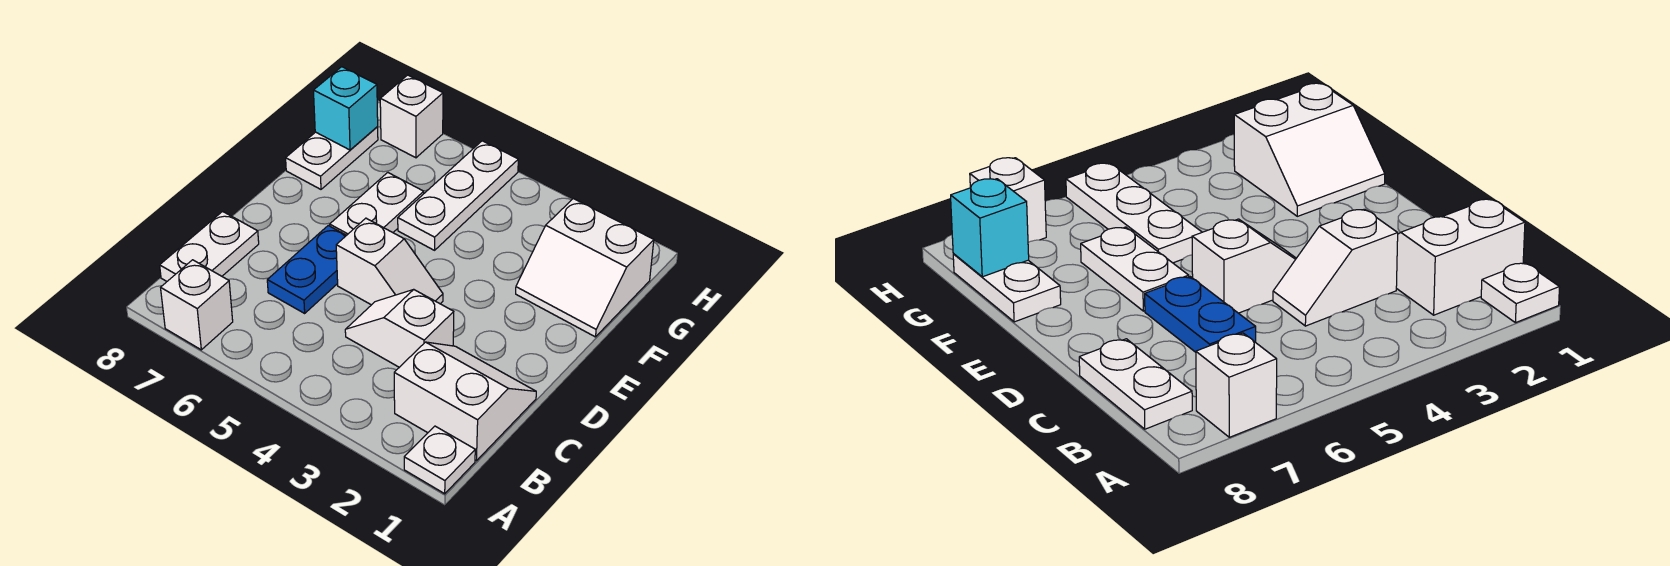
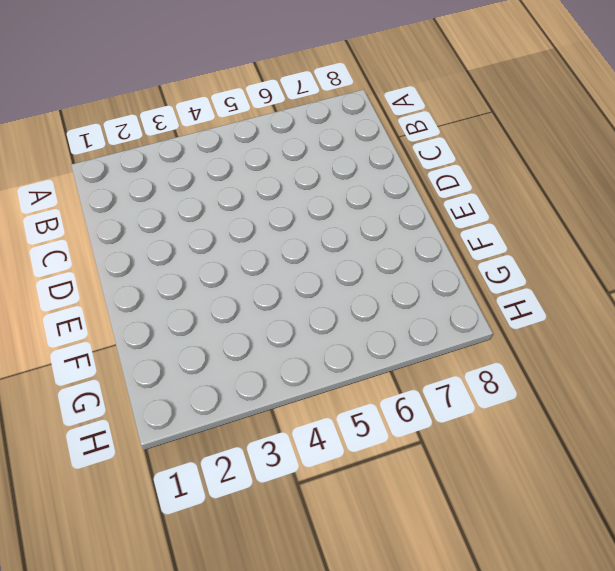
none -> white 1x1 plate [404,426,475,494]
none -> white 1x1 brick [161,260,233,350]
none -> white 2x2 slope [394,342,536,461]

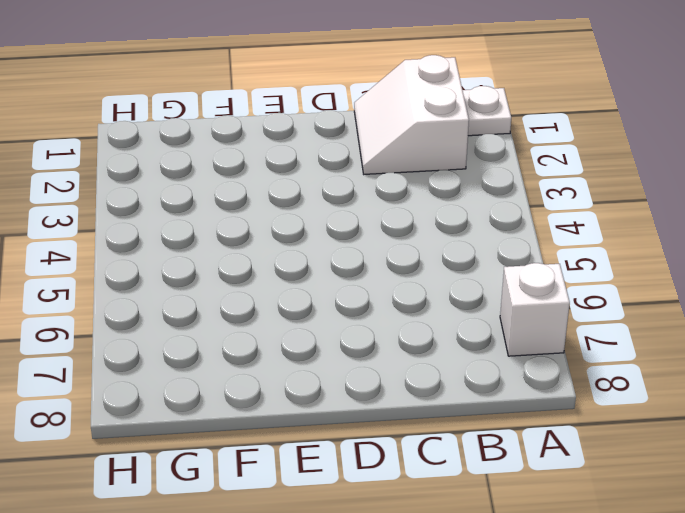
none -> white 1x2 plate [160,212,259,281]
none -> white 1x2 slope [345,290,454,367]
none -> blue 1x2 plate [267,226,346,313]

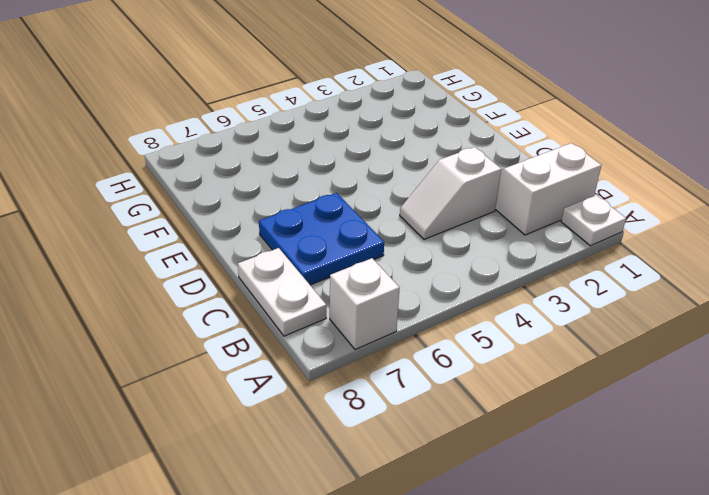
blue 2x2 plate [259,193,384,285] -> blue 1x2 plate [267,226,346,313]
none -> white 1x2 slope [336,218,443,305]
none -> white 1x2 plate [330,173,424,235]
none -> white 2x2 slope [516,199,654,337]

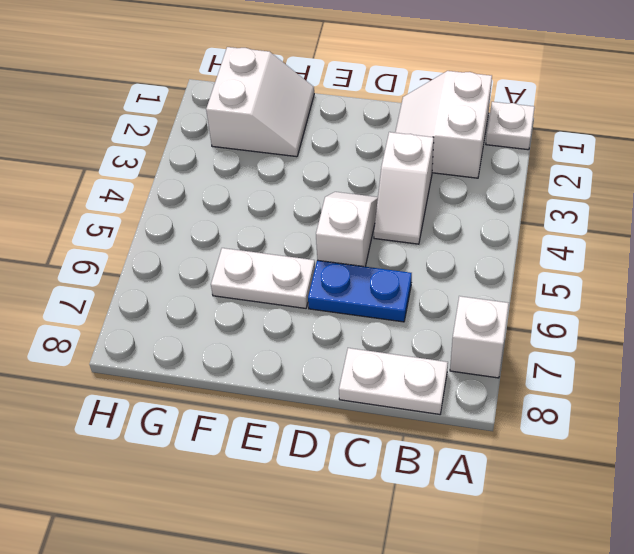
none -> white 1x3 plate [398,141,518,250]
none -> white 1x2 plate [286,127,378,189]
none -> white 1x1 brick [380,75,443,158]

